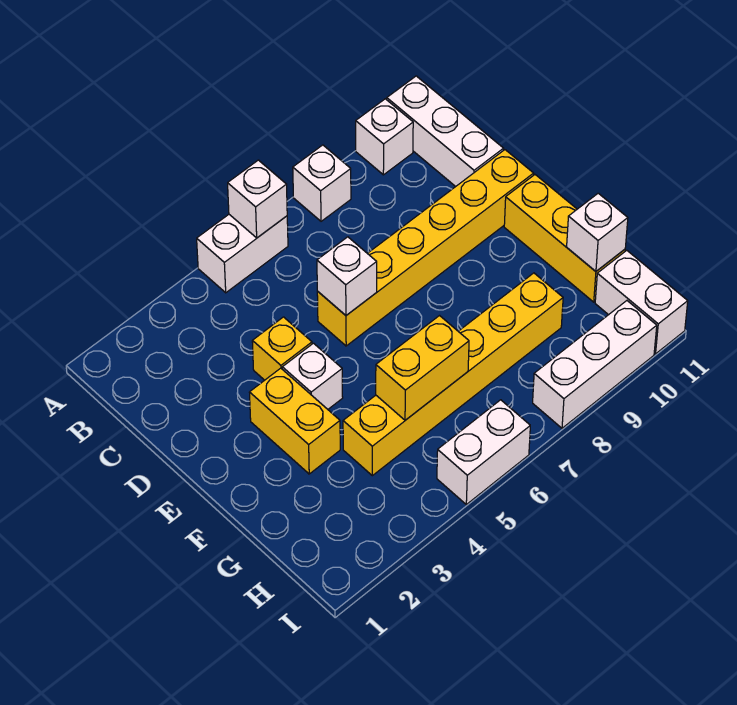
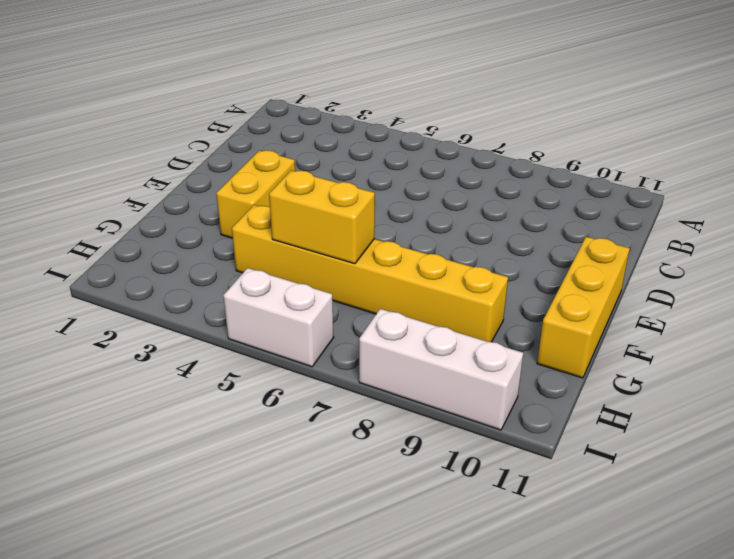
none -> white 1x2 brick [197,215,288,293]
none -> white 1x1 brick [293,145,351,221]
none -> white 1x1 brick [356,99,413,175]

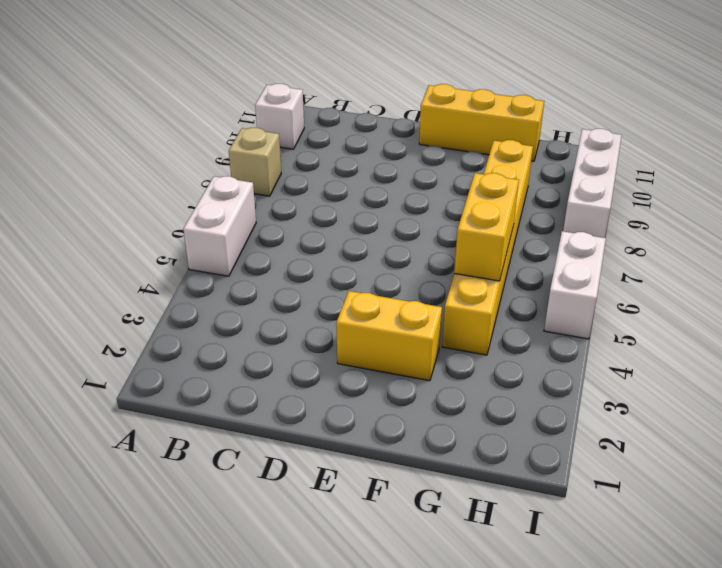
tan 1x1 brick [229,128,281,196] -> white 1x1 brick [293,145,351,221]
none -> white 1x3 brick [387,76,504,187]
none -> yellow 1x1 brick [252,317,312,380]
none -> yellow 1x6 brick [317,150,534,346]

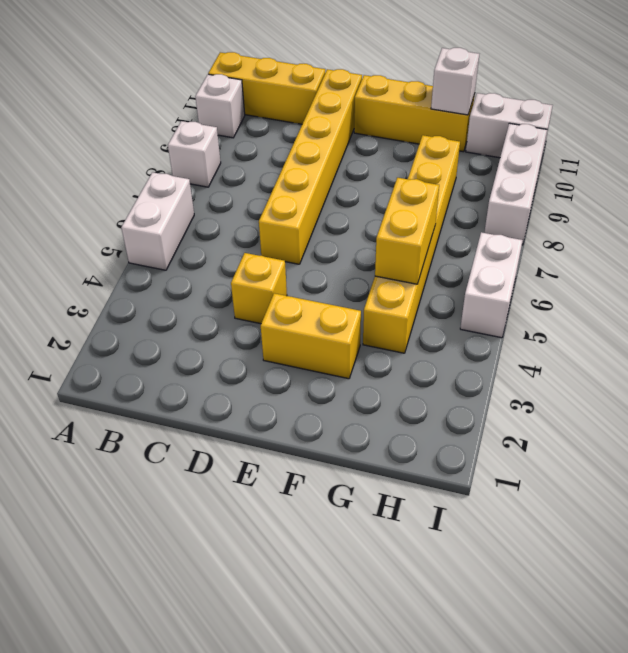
yellow 1x3 brick [208,52,325,124] -> white 1x3 brick [387,76,504,187]
none -> white 1x1 brick [282,343,343,409]
none -> white 1x1 brick [228,160,287,238]
none -> white 1x1 brick [317,237,377,315]

